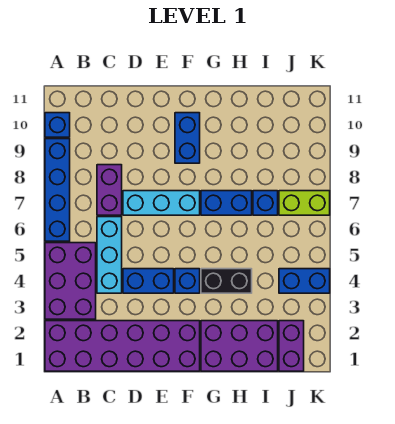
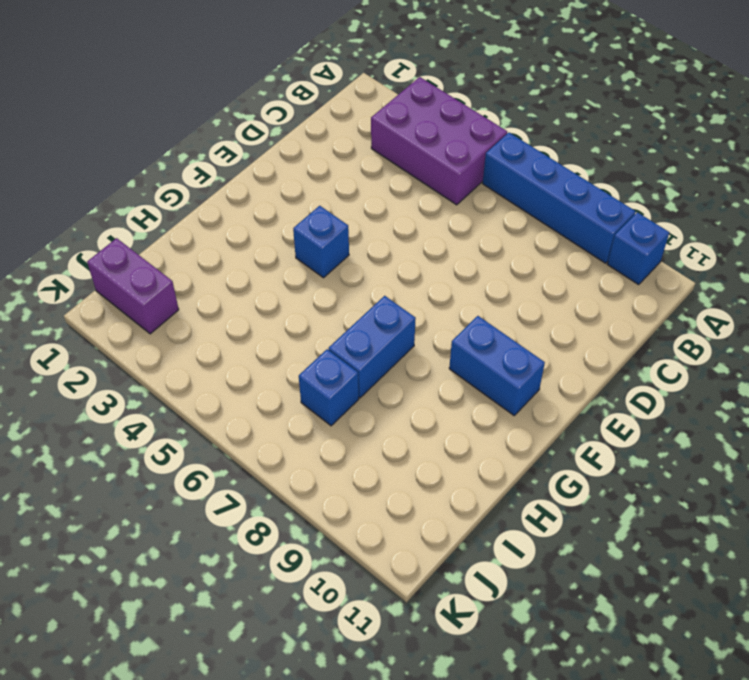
none -> purple 2x6 brick [45,321,200,371]
none -> cyan 1x3 brick [97,217,122,293]
none -> purple 1x2 brick [97,165,122,215]

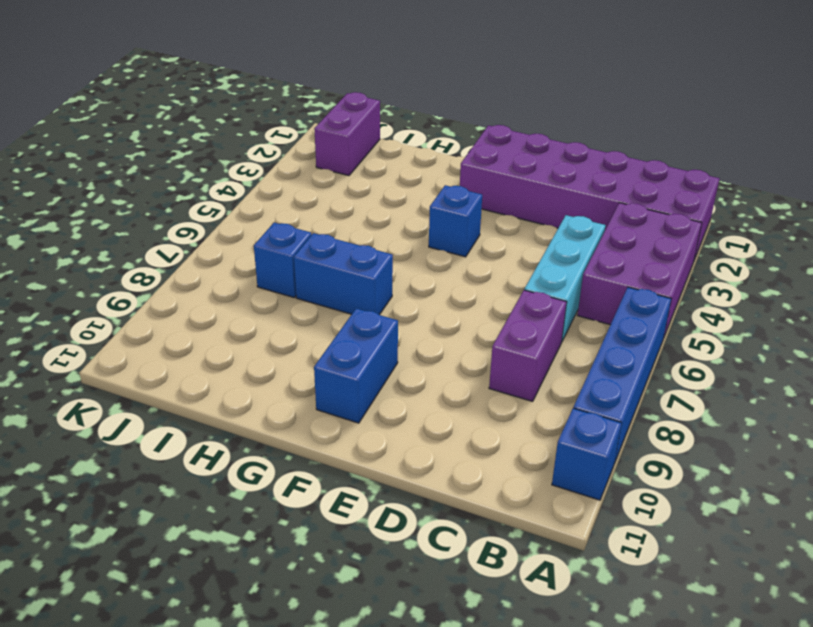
none -> blue 1x2 brick [123,269,174,293]
none -> cyan 1x3 brick [123,191,200,215]
none -> purple 2x3 brick [201,321,278,371]

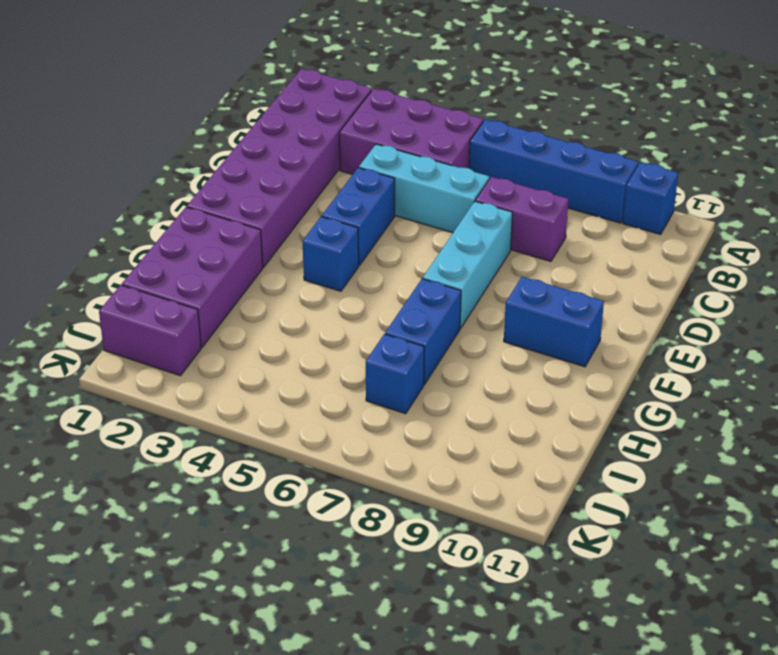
none -> black 1x2 brick [201,269,252,293]
none -> blue 1x2 brick [279,269,330,293]
none -> lime 1x2 brick [279,191,330,215]

